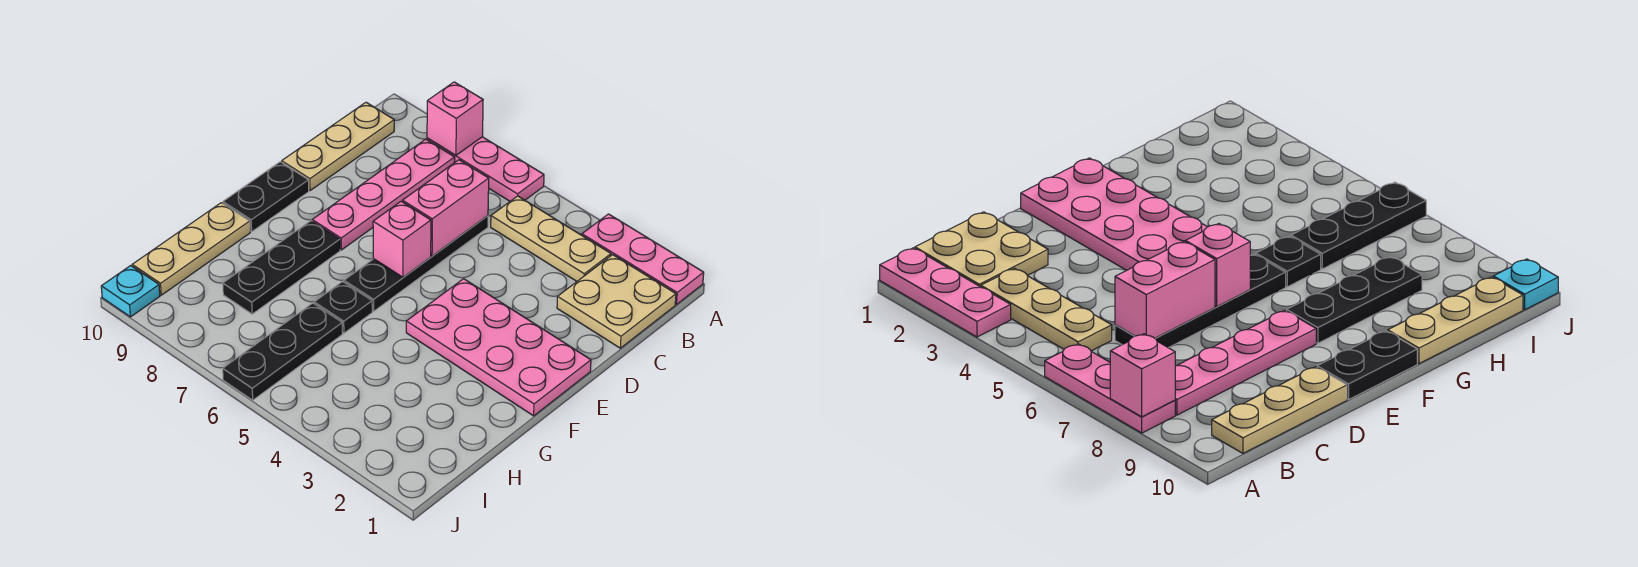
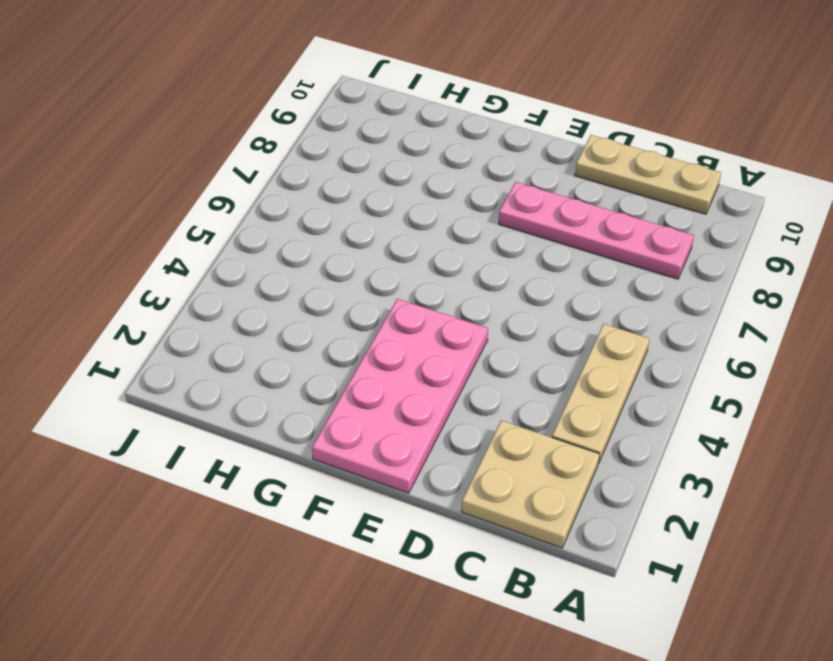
none -> pink 1x3 plate [582,214,704,304]
none -> pink 1x3 plate [427,137,544,201]
none -> black 1x4 plate [344,216,488,311]

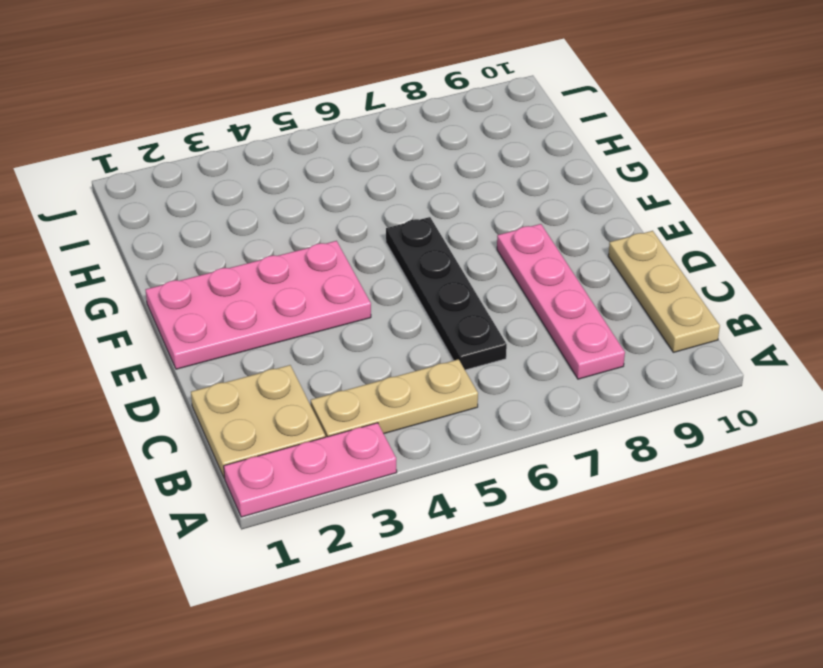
none -> pink 1x3 plate [427,137,544,201]
none -> black 1x2 plate [223,162,309,232]
none -> black 1x3 plate [223,221,340,314]

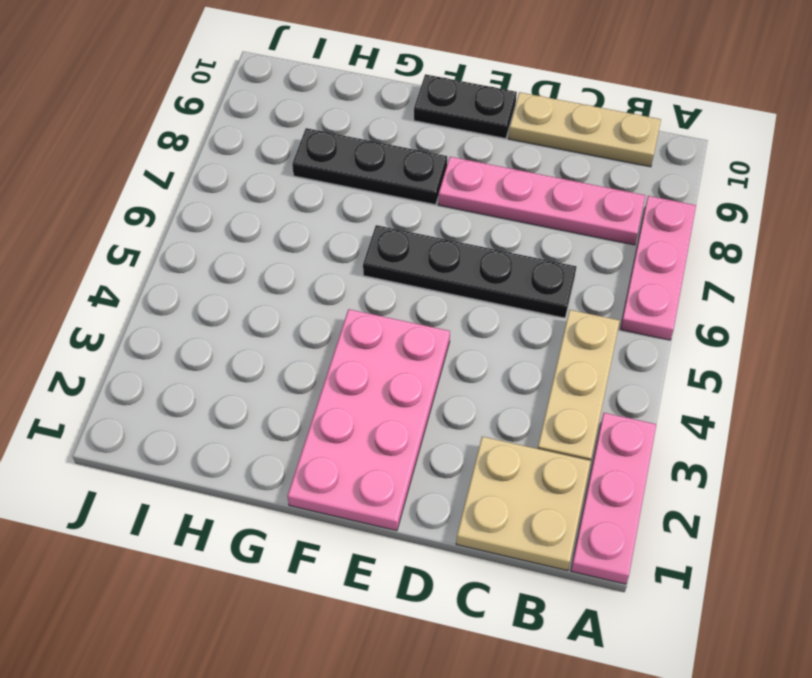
none -> black 1x1 plate [314,282,372,333]
none -> tan 1x3 plate [132,203,250,295]
none -> black 1x3 plate [223,303,342,400]

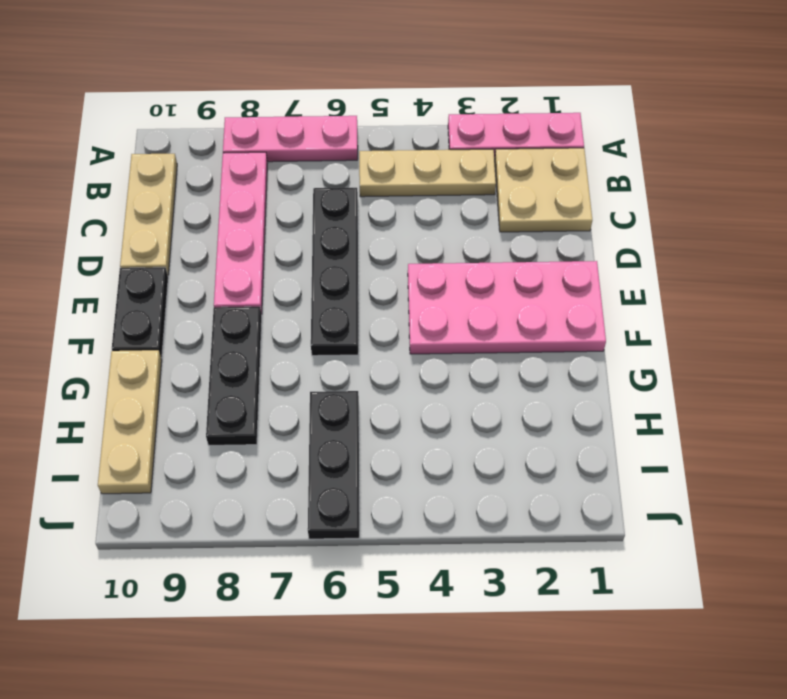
none -> black 1x1 plate [314,282,372,333]
none -> cyan 1x1 plate [101,266,160,317]
none -> pink 1x1 brick [427,82,483,155]

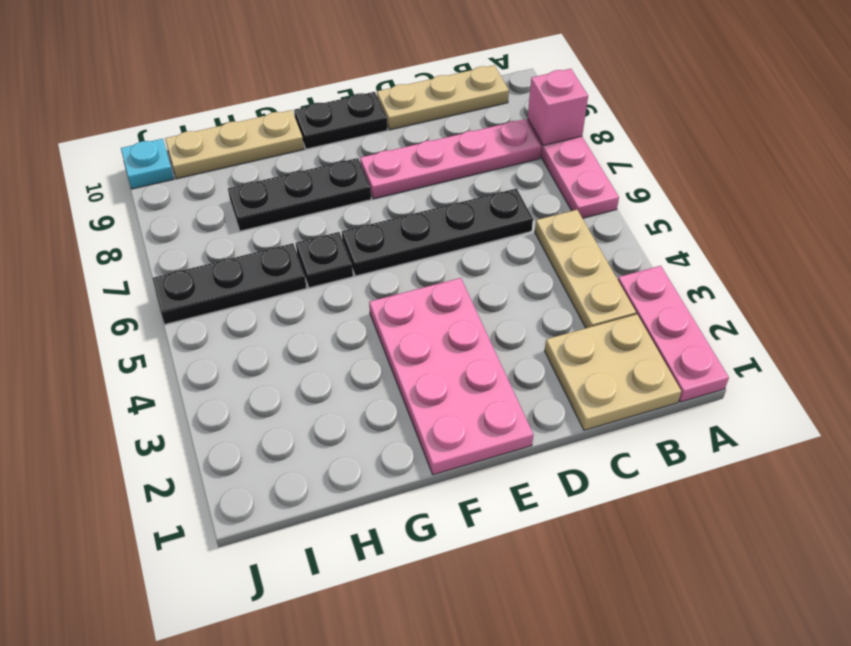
none -> pink 1x2 brick [403,160,489,256]
none -> pink 1x1 brick [373,201,431,277]

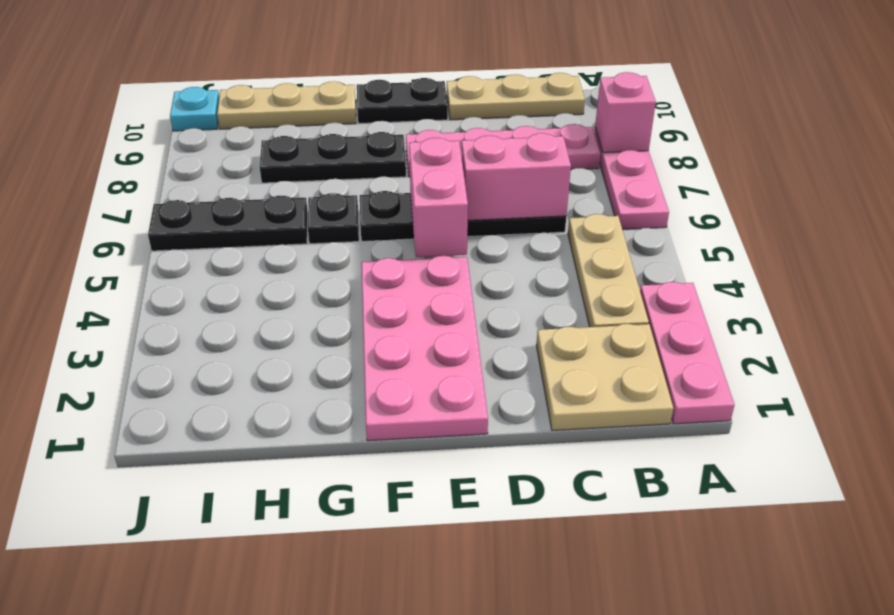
pink 1x2 brick [409,138,468,257] -> pink 1x1 brick [373,201,431,277]

